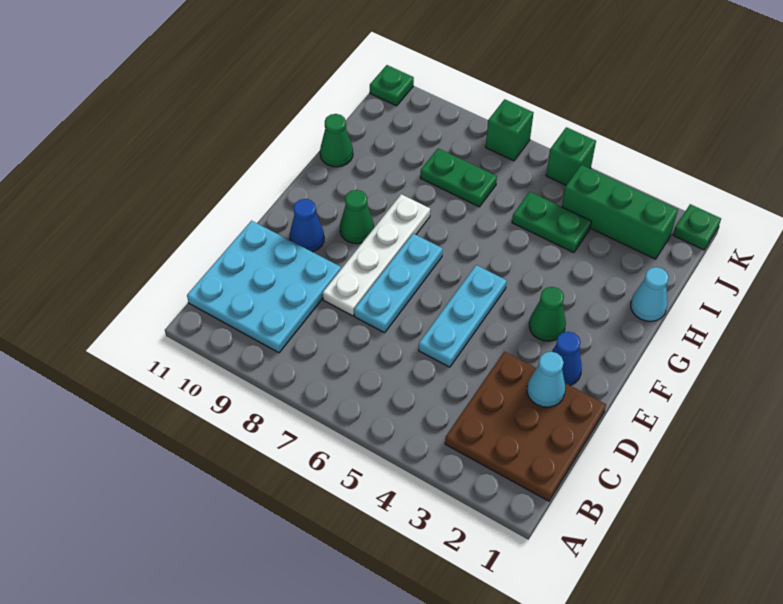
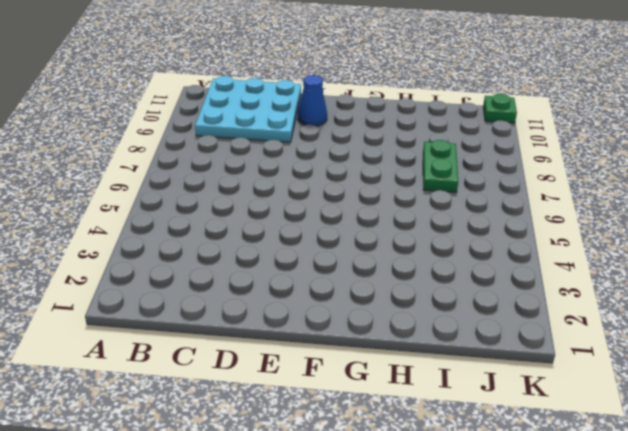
none -> brown 3x3 plate [445,352,606,501]
none -> cyan 1x3 plate [419,265,507,367]
none -> cyan 1x3 plate [354,234,443,333]

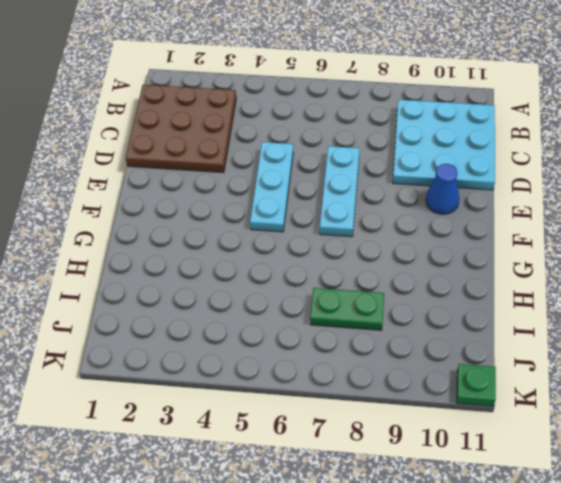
none -> white 1x4 plate [323,194,430,316]
none -> blue 1x1 cone [552,332,582,385]
none -> green 1x1 cone [529,287,566,341]

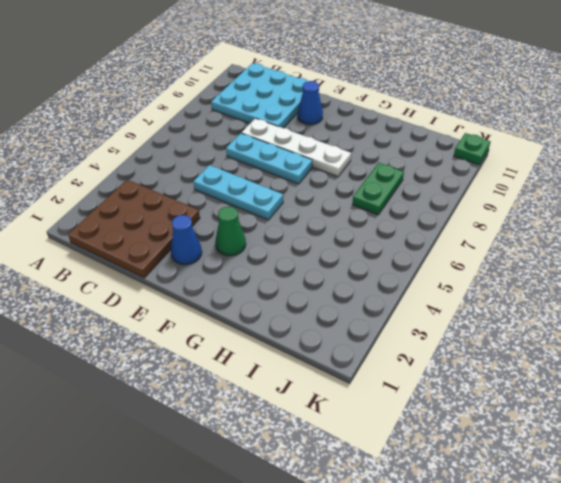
none -> green 1x1 cone [340,190,374,244]
none -> cyan 1x1 cone [631,267,669,321]
none -> green 1x1 cone [320,114,353,167]

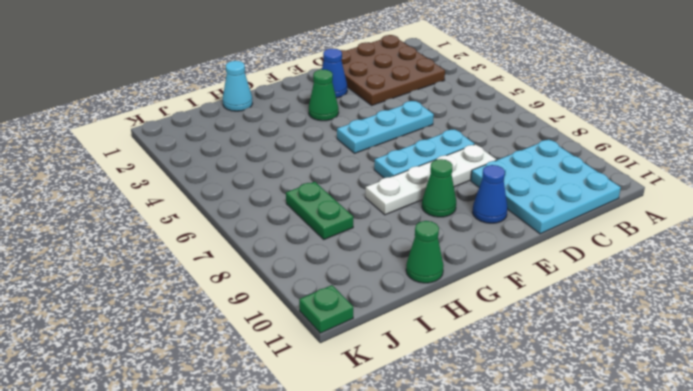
none -> green 1x2 plate [512,192,591,253]
none -> green 1x3 brick [562,165,678,259]
none -> green 1x1 plate [673,204,721,250]

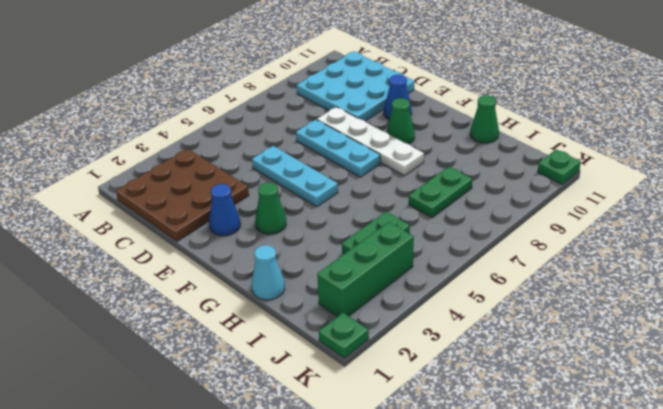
none -> green 1x1 brick [546,127,596,185]
none -> green 1x1 brick [486,99,534,161]
none -> cyan 1x1 cone [527,352,565,407]

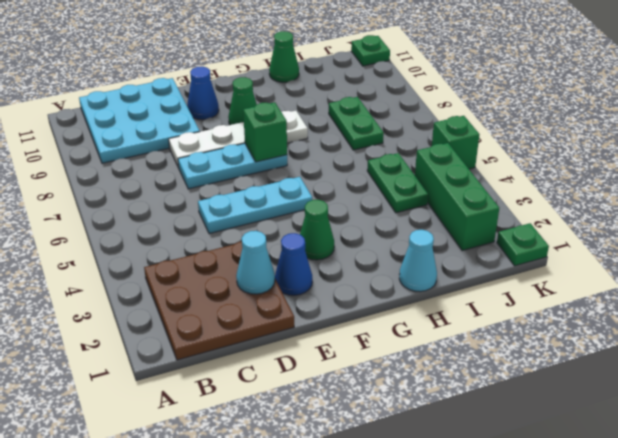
green 1x1 brick [243,102,287,162] -> green 1x1 brick moved to [486,99,534,161]

